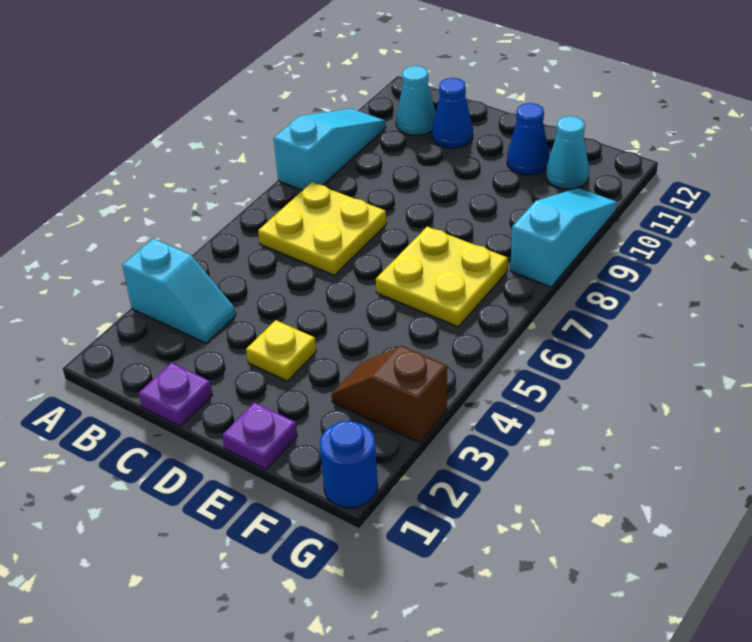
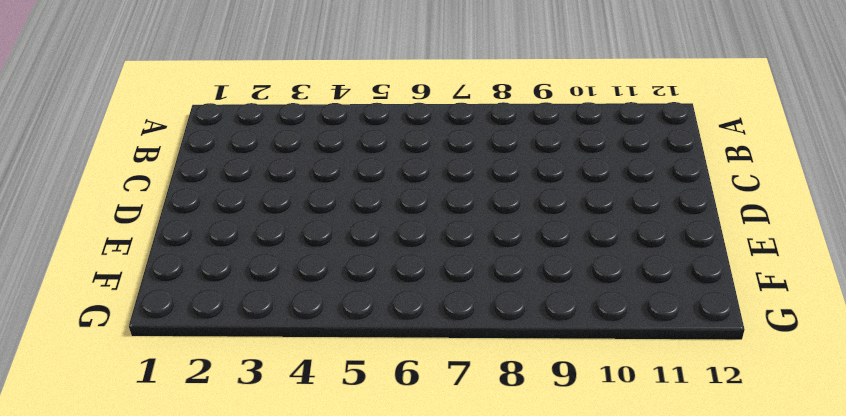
none -> cyan 1x2 slope [122,239,236,343]
none -> cyan 1x3 slope [274,109,386,190]
none -> yellow 2x2 plate [258,182,386,275]

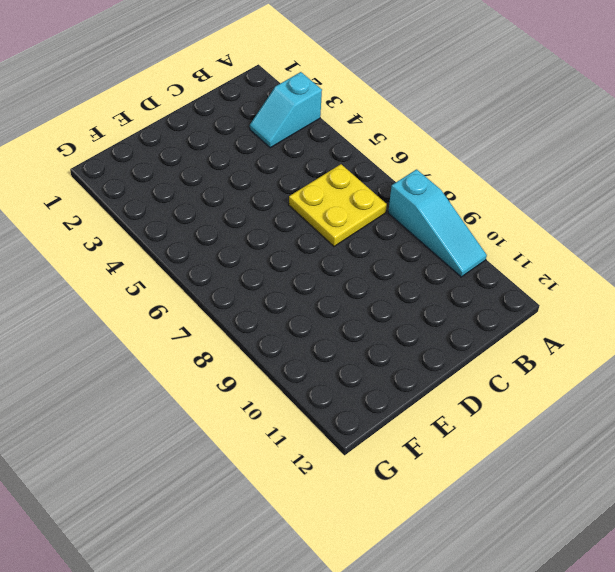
none -> cyan 1x1 cone [396,66,436,135]
none -> purple 1x1 plate [139,362,212,426]
none -> blue 1x1 cone [432,78,473,148]

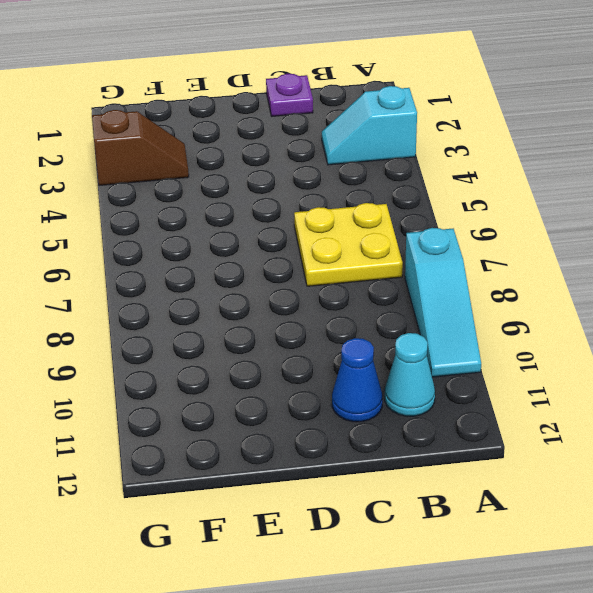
none -> yellow 1x1 plate [246,320,316,381]
none -> purple 1x1 plate [222,402,297,469]
none -> yellow 2x2 plate [376,226,508,327]

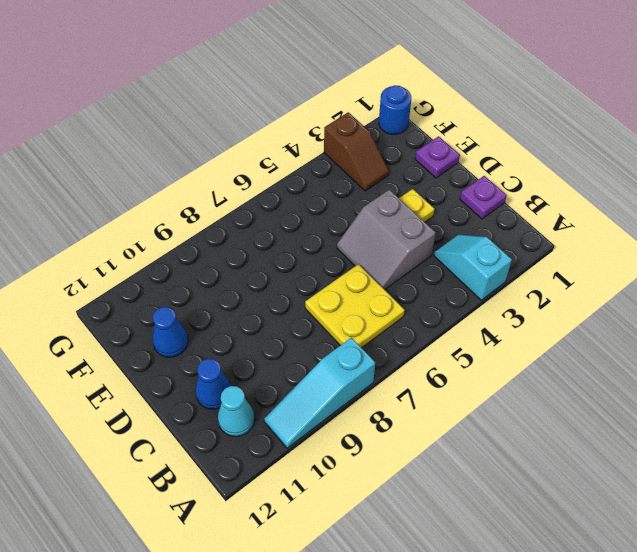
grey 2x2 slope [337,190,436,290] -> none
none -> yellow 2x2 plate [376,226,508,327]
none -> cyan 1x1 cone [546,116,589,189]
none -> cyan 1x3 slope [511,188,617,287]

